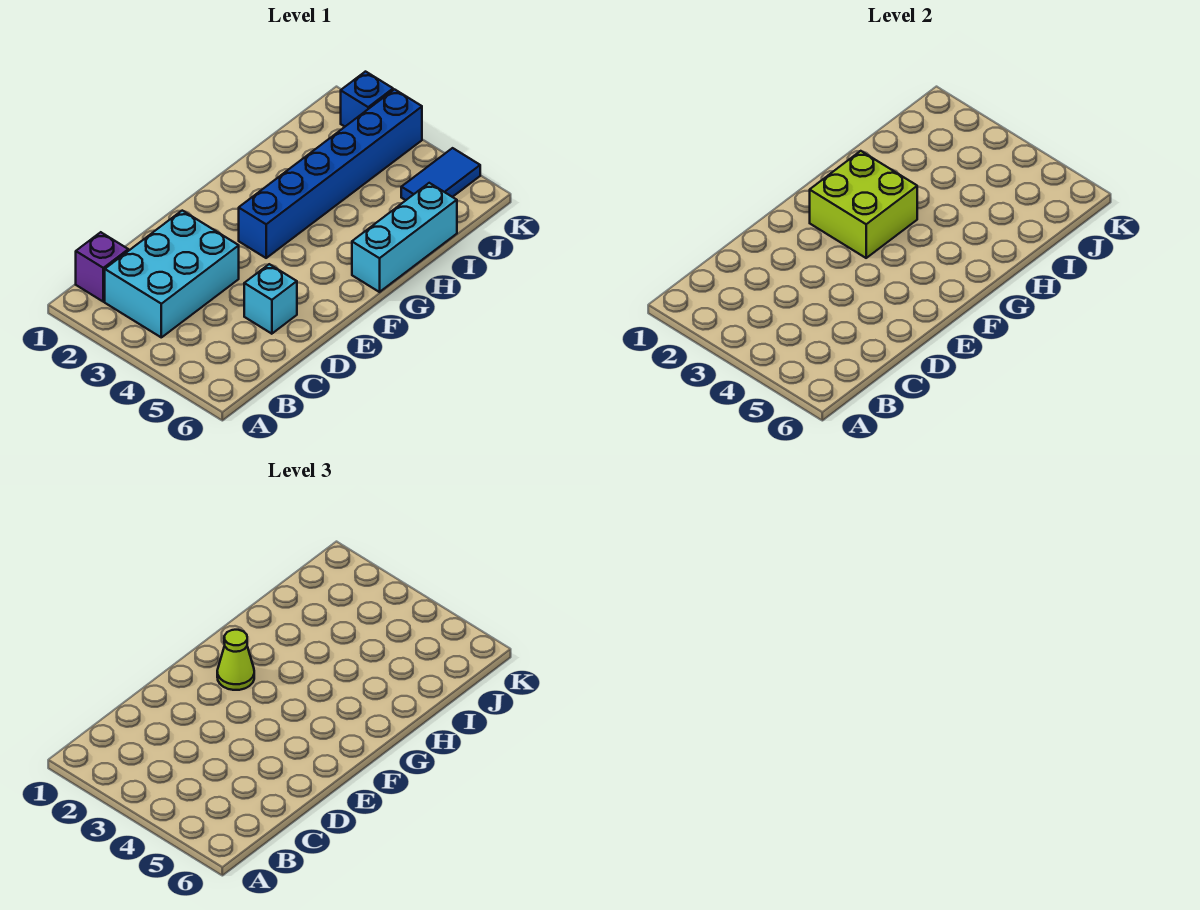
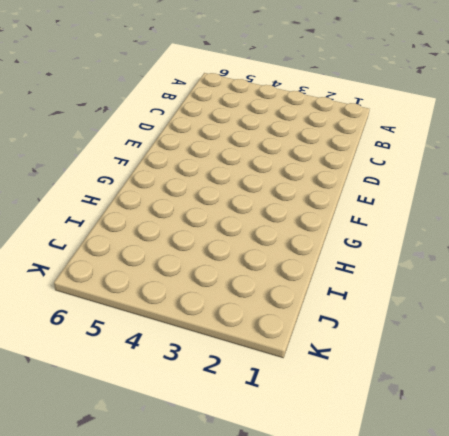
none -> purple 1x1 brick [76,232,128,302]
none -> cyan 2x3 brick [105,211,239,337]

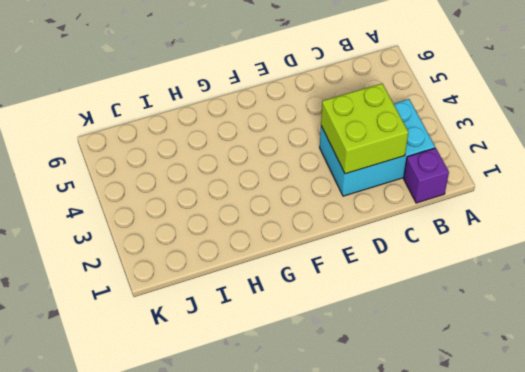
lime 2x2 brick [321,83,408,174] -> lime 2x2 brick moved to [810,151,917,258]
none -> cyan 1x1 brick [244,264,297,334]
none -> blue 1x6 brick [239,89,422,258]

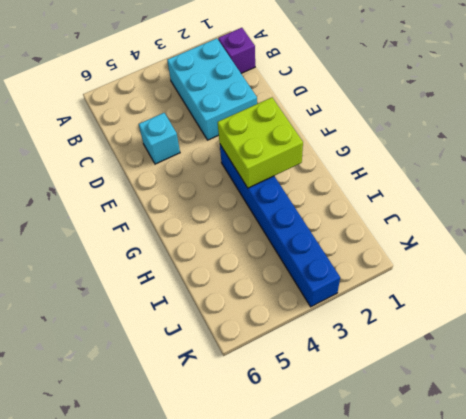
none -> cyan 1x3 brick [352,183,457,292]
none -> blue 1x2 tile [401,148,480,200]

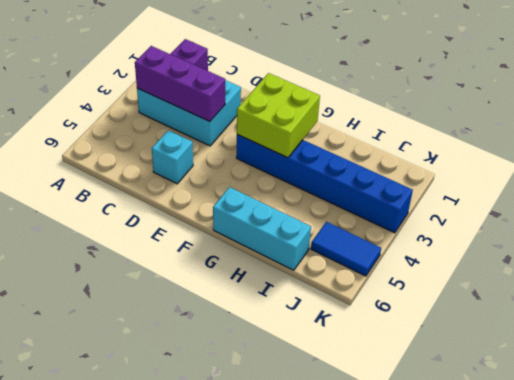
purple 1x3 brick [135,46,225,122] -> none
none -> blue 1x1 brick [341,72,393,127]
none -> lime 1x1 cone [217,630,254,690]

